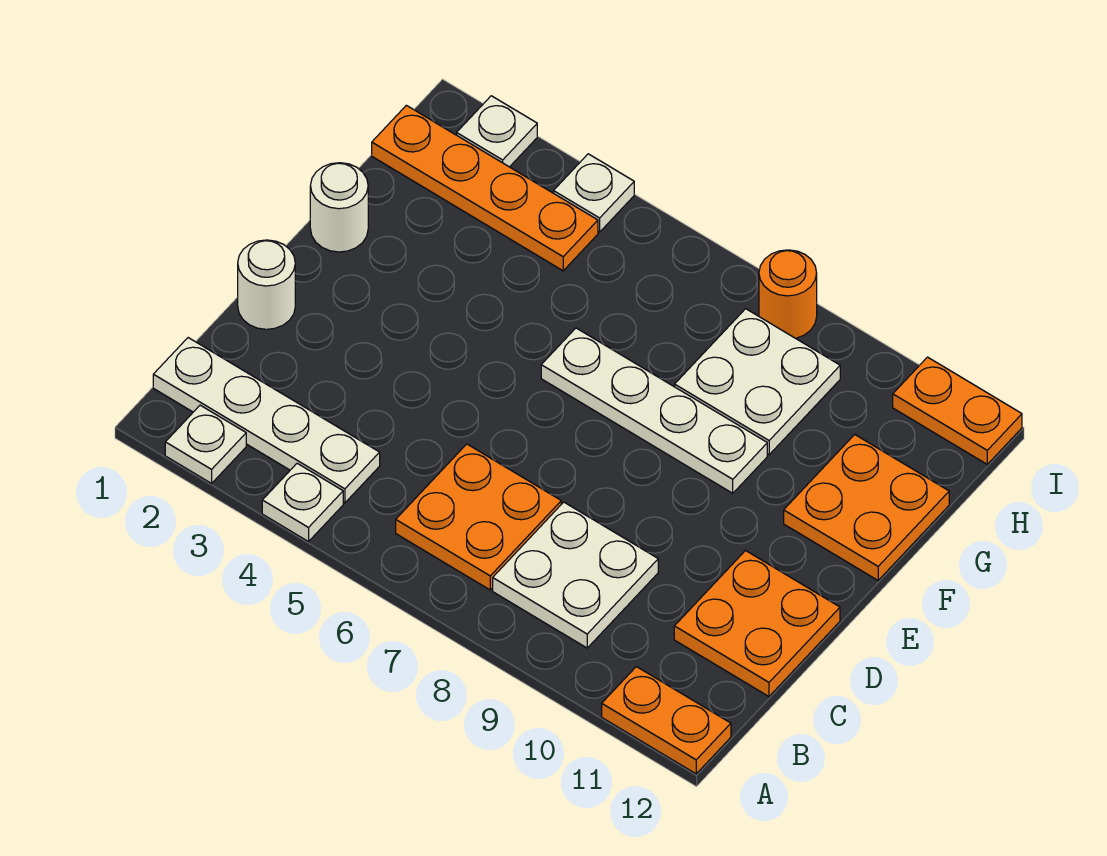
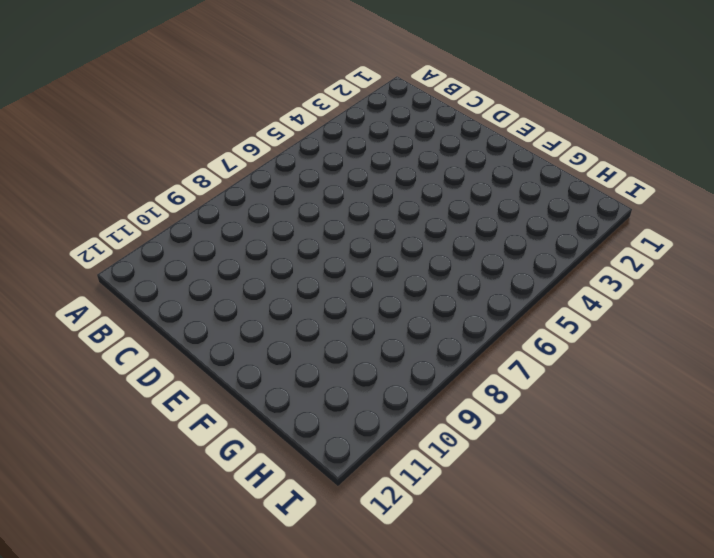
none -> white 1x1 plate [165,405,246,483]
none -> white 1x1 plate [262,463,343,542]
none -> orange 1x2 plate [602,667,731,774]

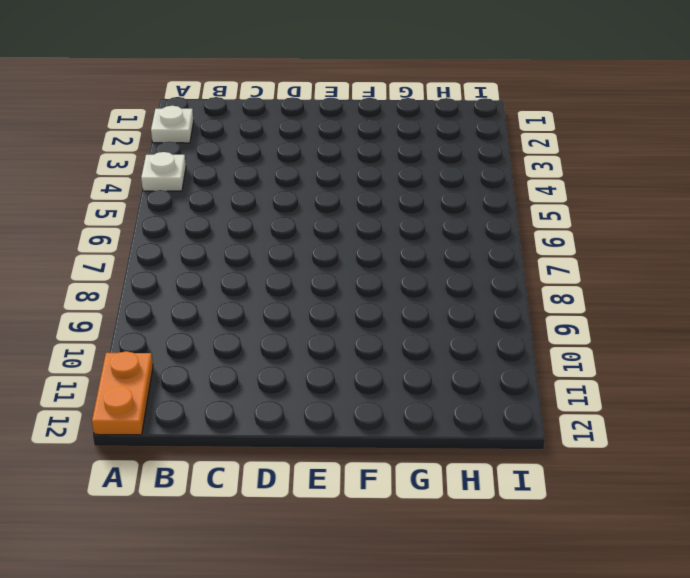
none -> white 1x4 plate [153,338,380,503]
none -> orange 2x2 plate [396,444,561,590]
none -> white 2x2 plate [493,502,658,648]

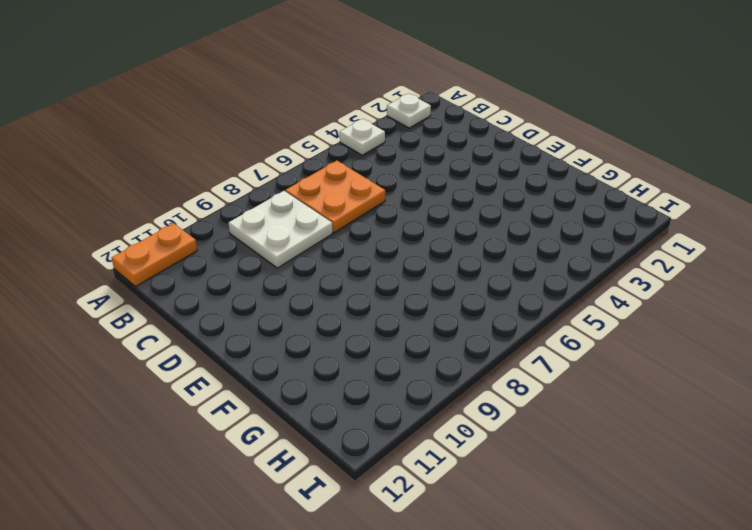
none -> white 1x4 plate [153,338,380,503]
none -> orange 2x2 plate [674,551,840,696]
none -> white 1x1 round brick [238,240,295,329]

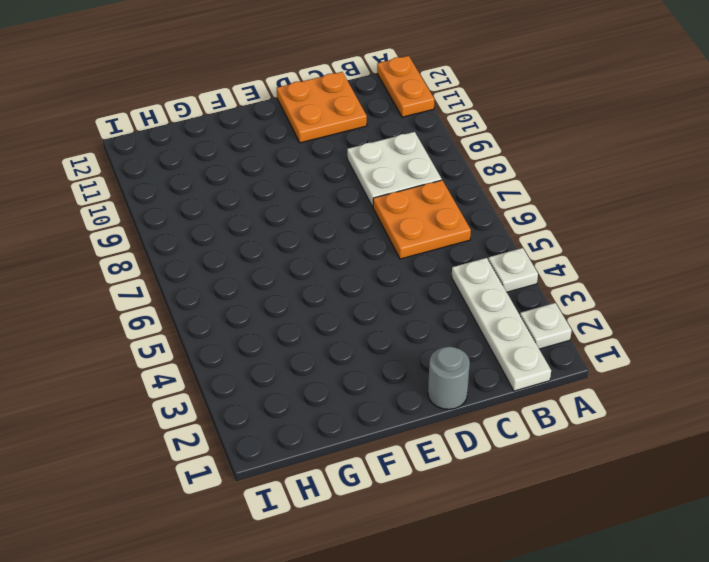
grey 1x1 round brick [428,347,470,409] -> white 1x1 round brick [238,240,295,329]
none -> white 1x1 round brick [310,163,368,252]
none -> white 1x4 plate [541,328,767,493]
none -> orange 2x2 plate [784,435,949,580]

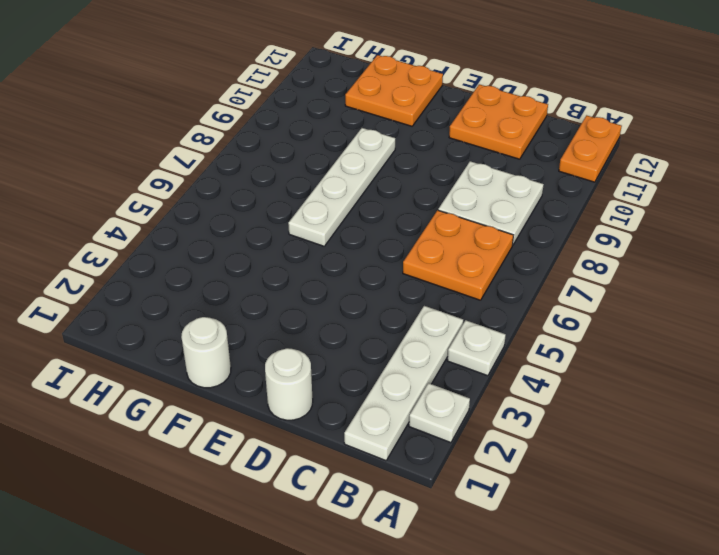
none -> white 2x2 plate [675,309,840,455]
none -> orange 1x4 plate [372,105,598,271]
none -> white 1x1 plate [457,96,537,167]

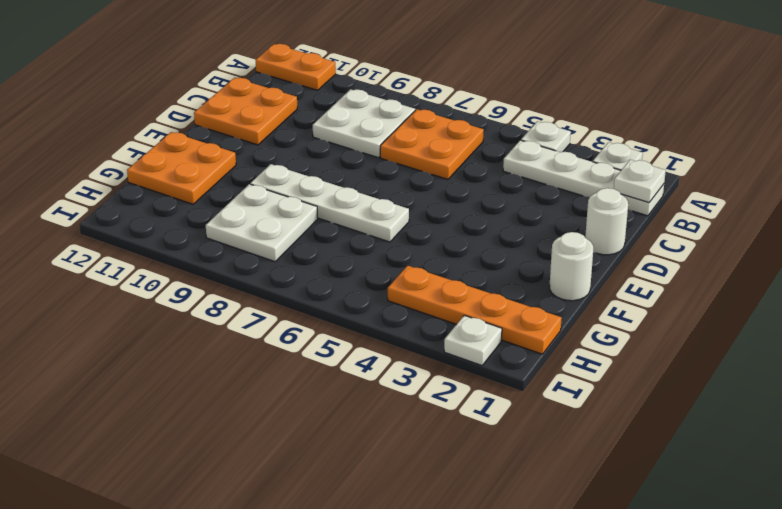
white 1x1 plate [614,160,666,202] -> white 1x1 plate moved to [554,154,634,232]
none -> orange 1x1 round brick [759,250,817,338]
none -> orange 1x2 plate [893,357,1022,464]

